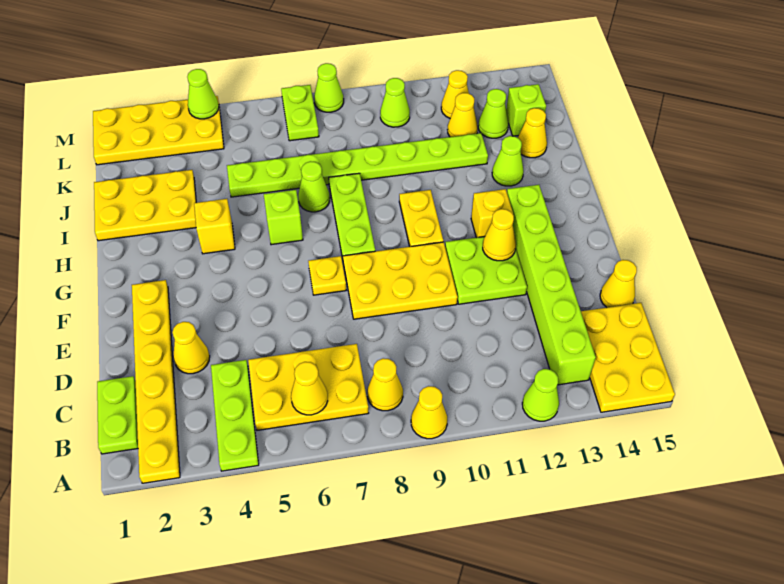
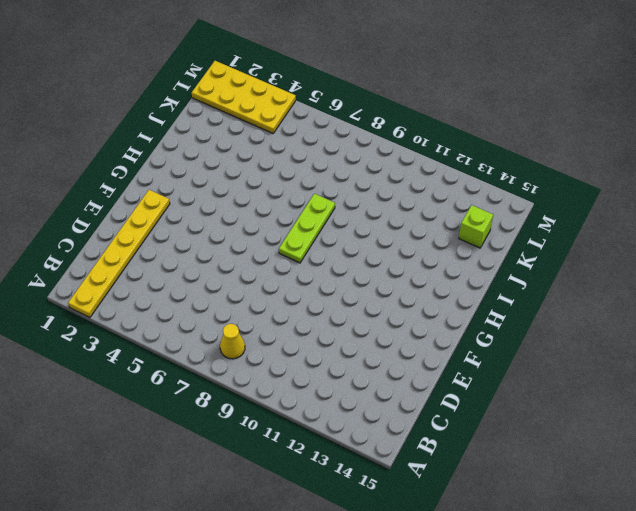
none -> lime 1x3 plate [211,360,259,471]
none -> yellow 1x1 cone [411,386,447,439]
none -> lime 1x1 cone [522,369,559,421]
none -> yellow 2x3 plate [581,303,675,412]

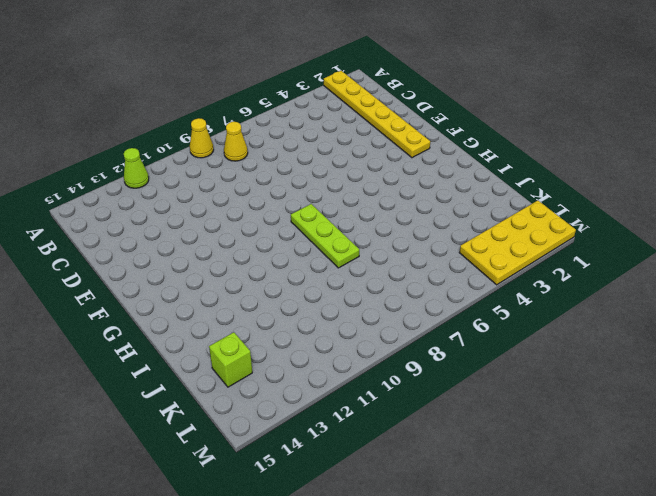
none -> lime 1x3 plate [211,360,259,471]
none -> yellow 2x3 plate [581,303,675,412]
none -> lime 1x2 plate [97,376,138,454]
none -> yellow 2x3 plate [248,344,369,430]

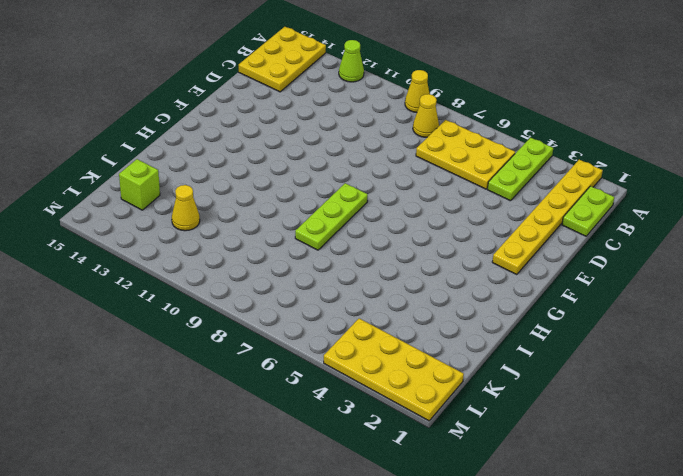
none -> lime 1x6 brick [507,185,596,385]
none -> yellow 1x1 cone [172,322,210,374]
none -> yellow 1x1 cone [600,260,637,307]
none -> yellow 2x3 plate [343,242,458,319]

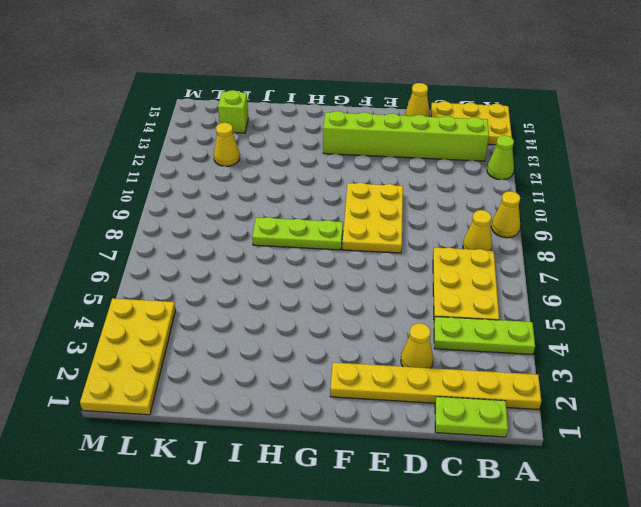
none -> lime 2x2 plate [445,236,527,304]
none -> yellow 1x1 plate [308,256,346,295]
none -> yellow 1x2 plate [399,190,443,247]
none -> yellow 1x1 brick [471,189,513,238]

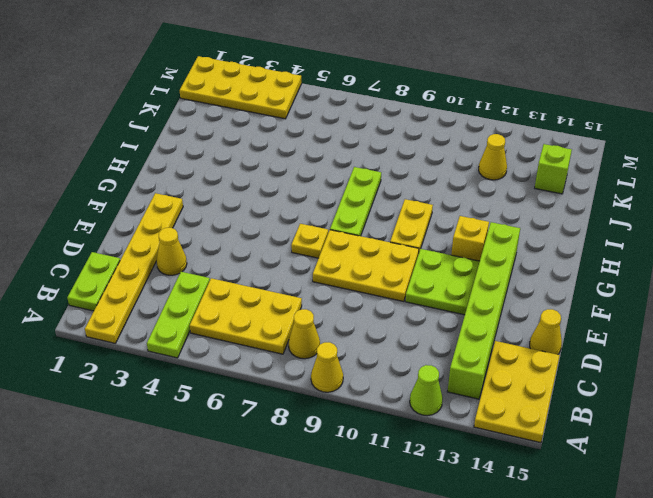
none -> yellow 1x1 brick [194,199,235,254]
none -> lime 1x1 brick [264,190,303,245]
none -> yellow 2x3 plate [94,170,196,241]
none -> lime 1x1 cone [298,161,330,212]

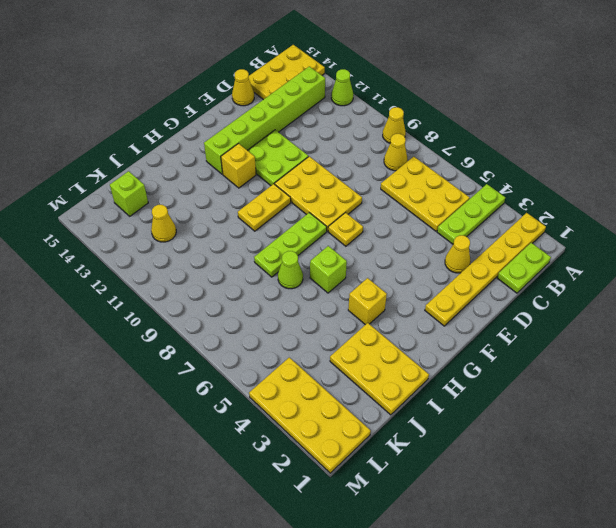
none -> lime 1x1 cone [492,136,524,186]
none -> lime 1x8 plate [227,133,488,197]
none -> yellow 1x1 cone [518,108,547,158]
none -> lime 1x1 cone [478,89,509,138]

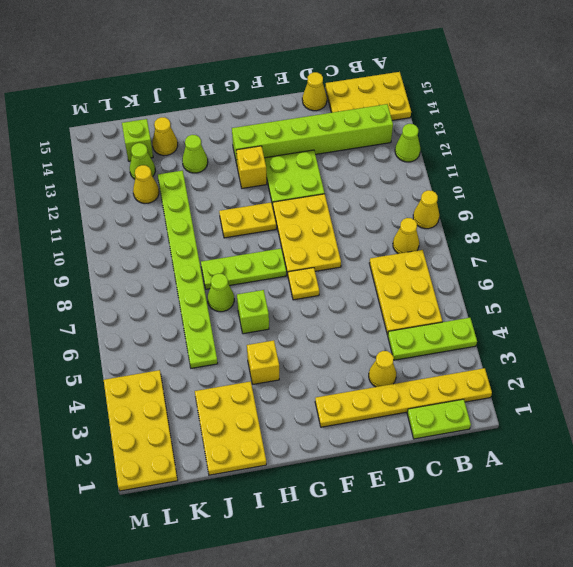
none -> lime 1x2 plate [281,85,319,141]
none -> lime 1x1 cone [380,78,410,127]
none -> yellow 1x1 cone [441,70,469,118]
none -> lime 1x1 cone [314,63,344,112]

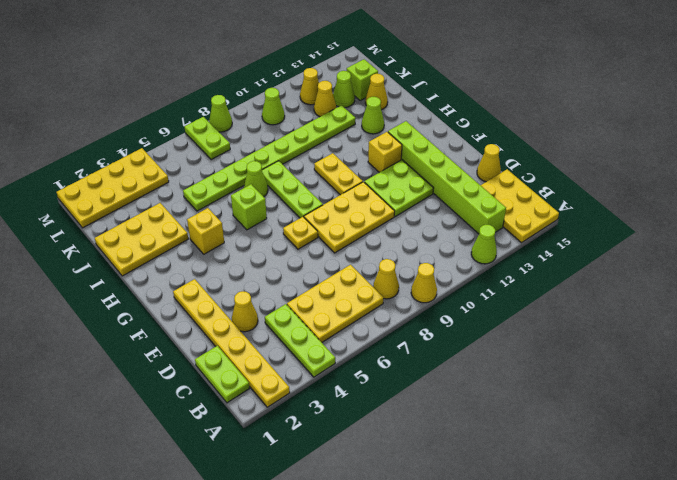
none -> yellow 1x1 cone [291,362,328,415]
none -> yellow 1x1 cone [483,209,516,261]
none -> lime 1x1 cone [187,69,219,119]

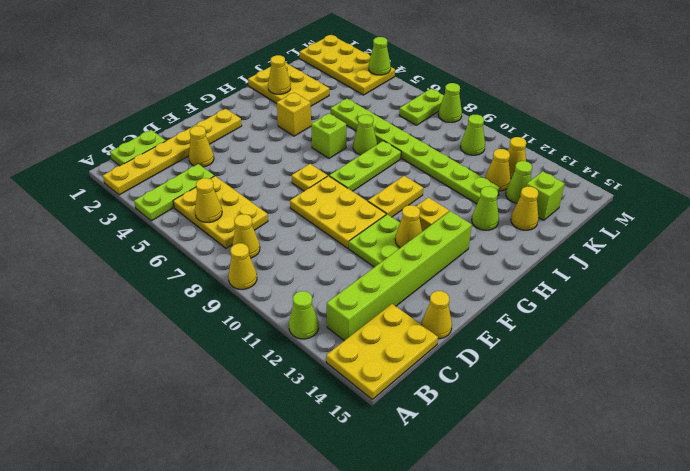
yellow 1x1 cone [268,55,291,94] -> none

